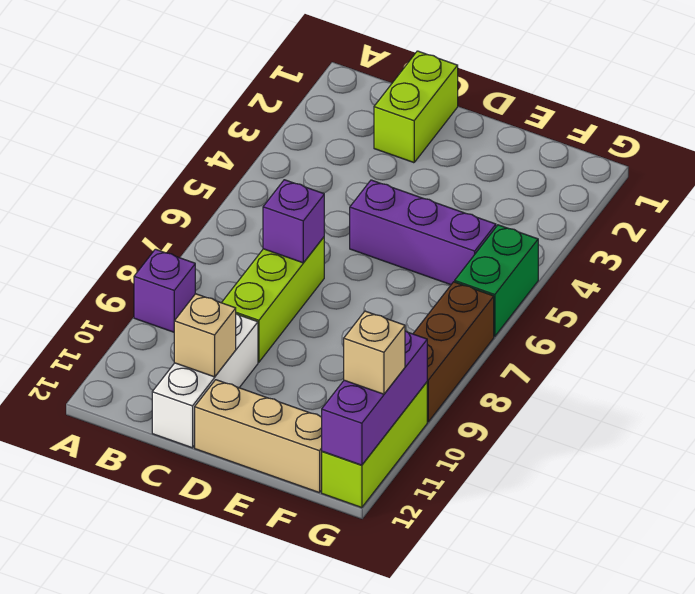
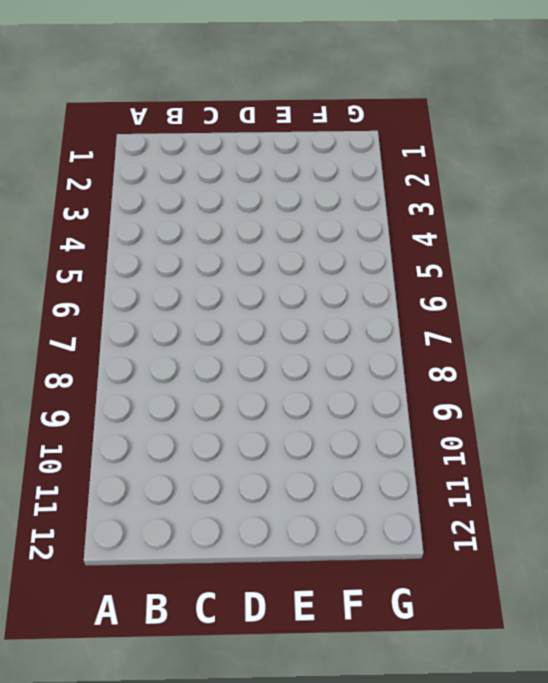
none -> purple 1x1 brick [134,249,195,332]
none -> lime 1x2 brick [374,51,458,163]
none -> lime 1x3 brick [222,237,324,362]

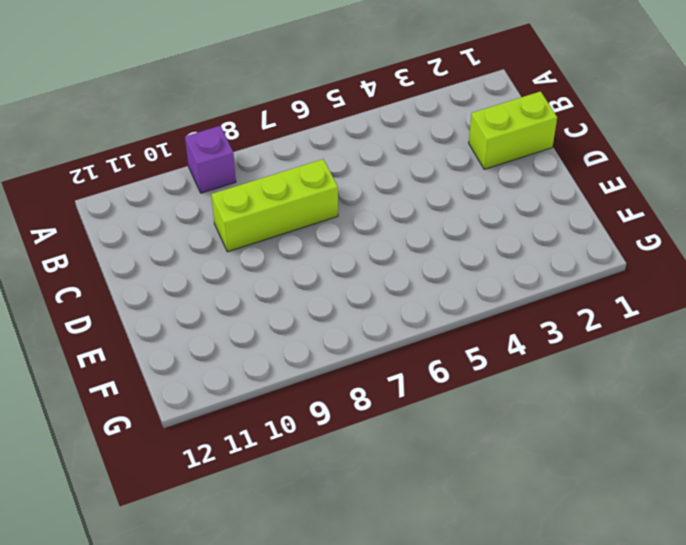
none -> white 1x3 brick [152,314,258,448]
none -> purple 1x3 brick [350,180,496,285]
none -> tan 1x3 brick [195,380,322,493]

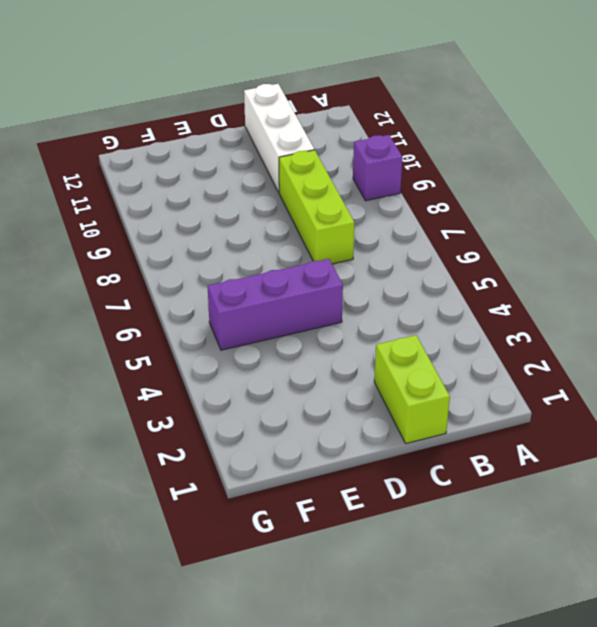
none -> tan 1x3 brick [195,380,322,493]
none -> green 1x2 brick [455,225,538,336]
none -> brown 1x3 brick [413,282,494,422]

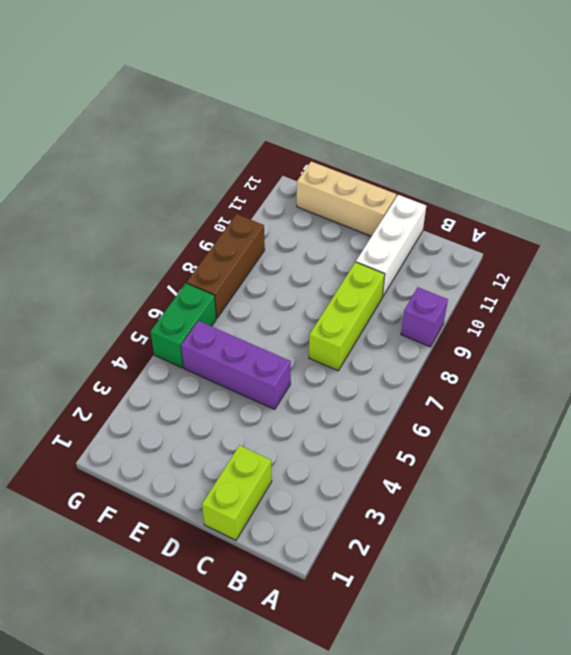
none -> lime 1x3 brick [322,382,427,508]
none -> purple 1x1 brick [263,180,324,263]
none -> tan 1x1 brick [174,294,236,377]

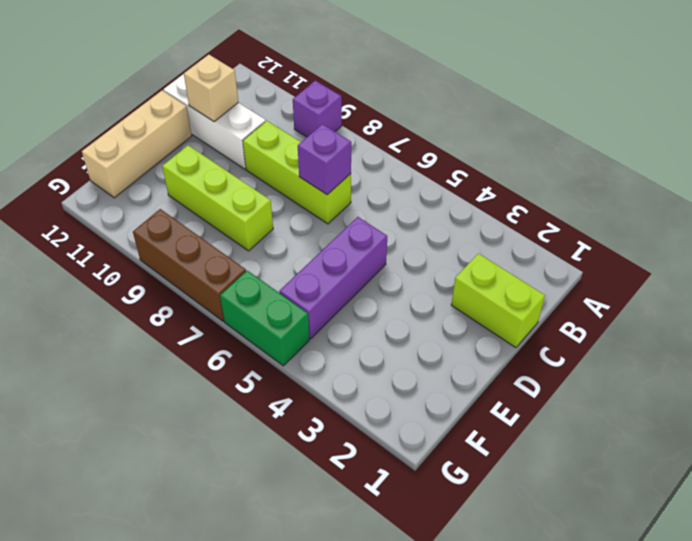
lime 1x3 brick [162,145,273,251] -> lime 1x3 brick moved to [322,382,427,508]
none -> purple 1x3 brick [322,331,427,465]
none -> tan 1x1 brick [344,311,405,394]

